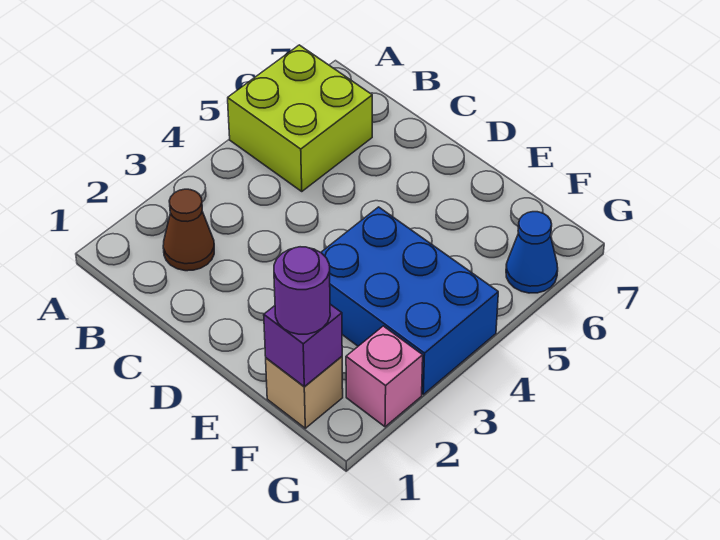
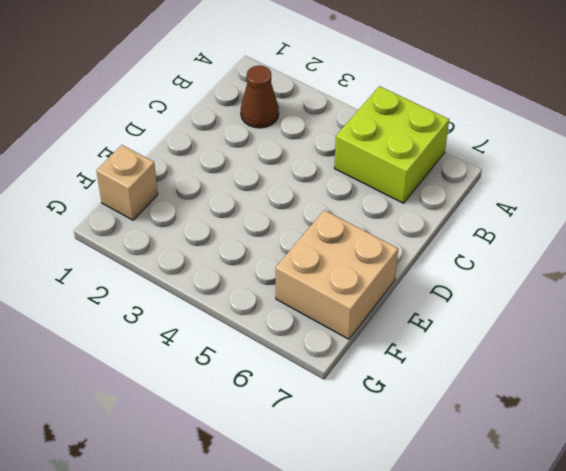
tan 2x2 brick [276,210,398,339] -> none
none -> blue 2x3 brick [321,207,498,394]
none -> pink 1x1 brick [346,326,423,427]

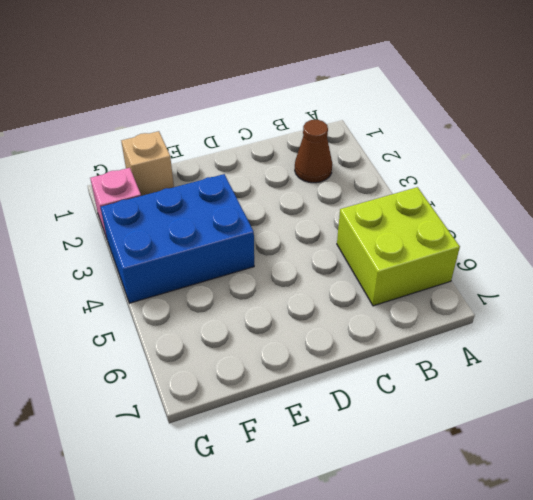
none -> blue 1x1 cone [506,212,558,293]
none -> purple 1x1 brick [264,304,342,386]

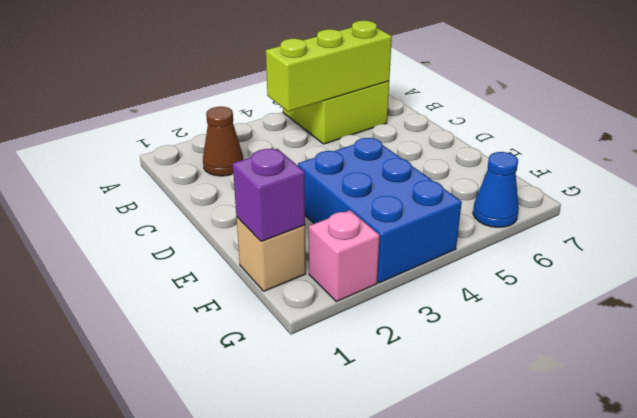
lime 1x3 brick [266,21,392,111] -> none
none -> purple 1x1 round brick [274,247,330,334]

